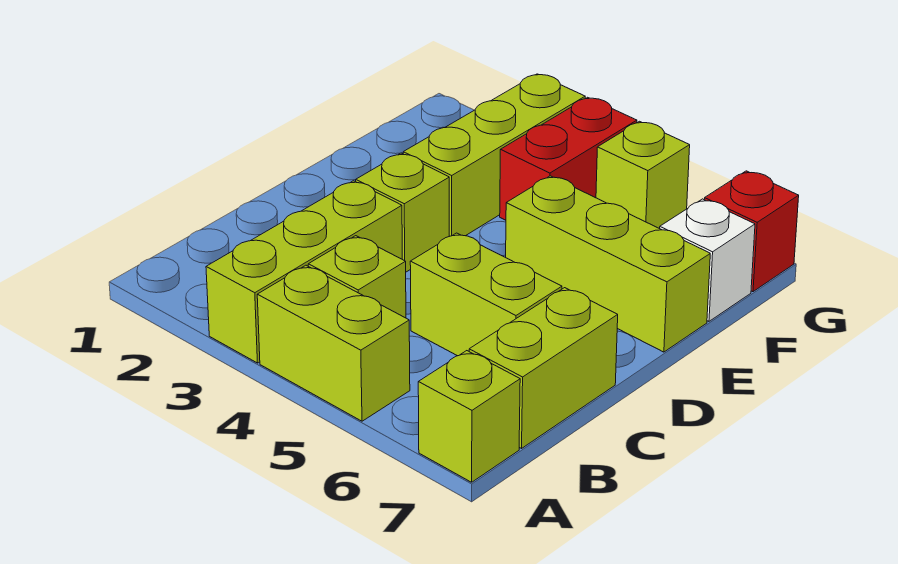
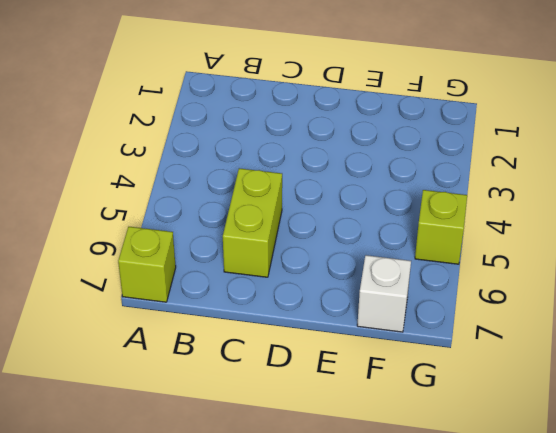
none -> lime 1x3 brick [206,181,402,363]
none -> lime 1x2 brick [257,265,410,421]
none -> lime 1x1 brick [308,236,406,318]

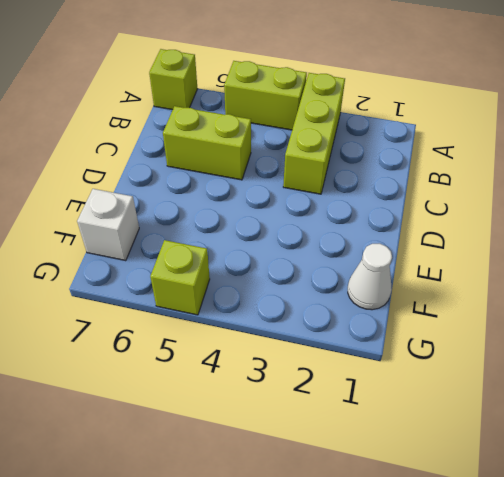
white 1x1 cone [348,243,392,310] -> none
none -> lime 1x1 brick [308,236,406,318]
none -> lime 1x2 brick [469,288,618,448]
none -> lime 1x1 brick [356,153,449,272]

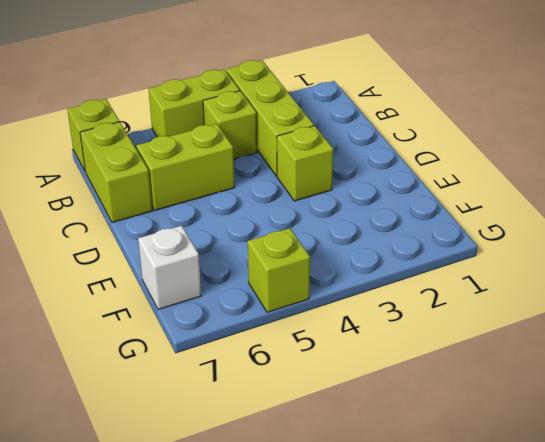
none -> lime 1x3 brick [403,74,585,236]
none -> lime 1x3 brick [506,176,710,352]
none -> red 1x2 brick [500,97,637,220]

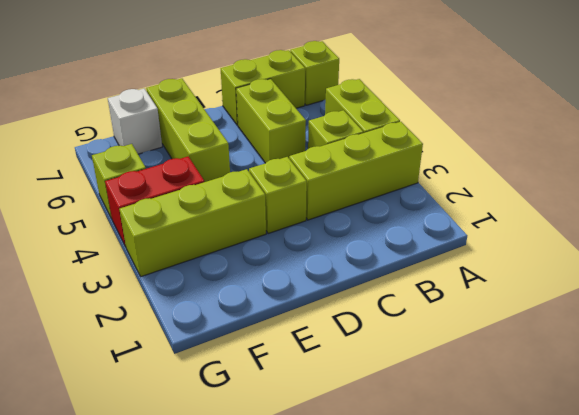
none -> red 1x1 brick [704,171,799,292]

